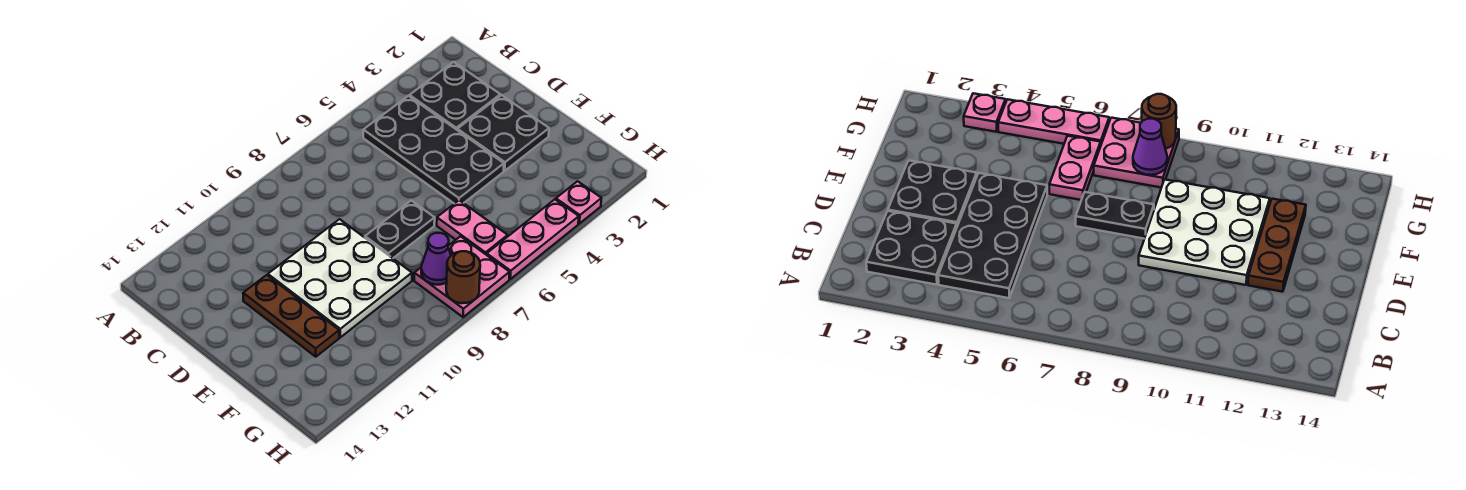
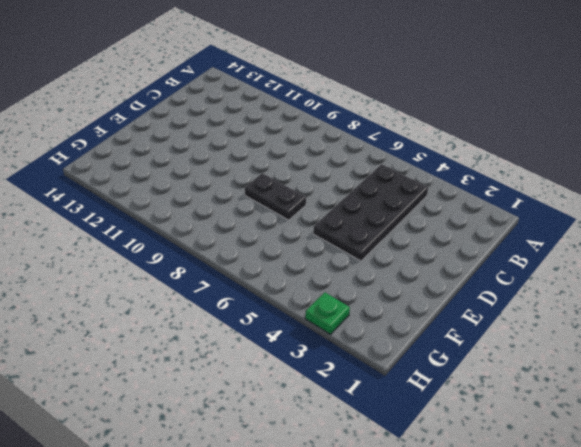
green 1x1 plate [305,292,350,334] -> pink 1x1 plate [556,181,602,224]
none -> black 2x2 plate [409,62,500,130]
none -> black 2x2 plate [457,95,549,171]
none -> white 3x3 plate [268,219,412,337]

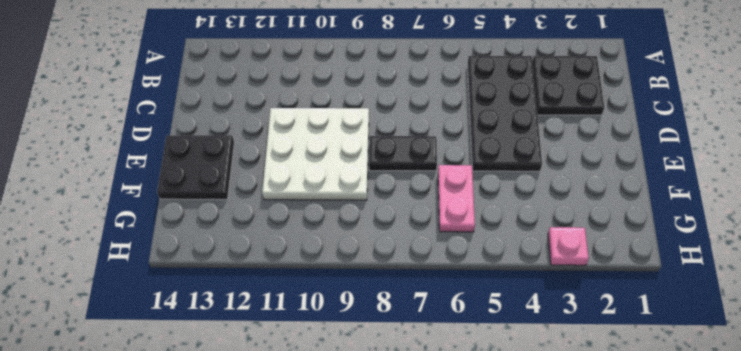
black 2x2 plate [157,135,234,199] -> black 2x2 plate moved to [457,95,549,171]
none -> brown 1x3 plate [243,275,339,357]
none -> pink 2x2 plate [414,236,510,317]
none -> pink 1x3 plate [487,199,579,279]

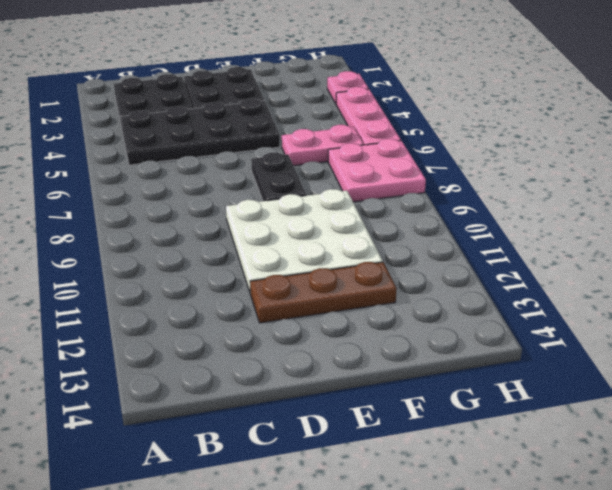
none -> purple 1x1 cone [421,233,451,285]
none -> brown 1x1 round brick [446,251,480,303]

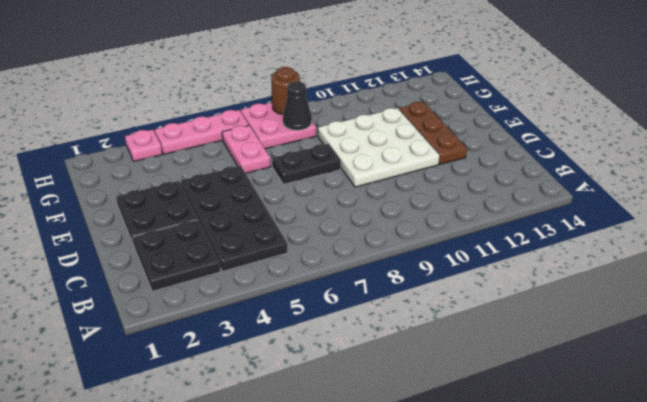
black 1x1 cone [283,81,312,130] -> purple 1x1 cone [421,233,451,285]

